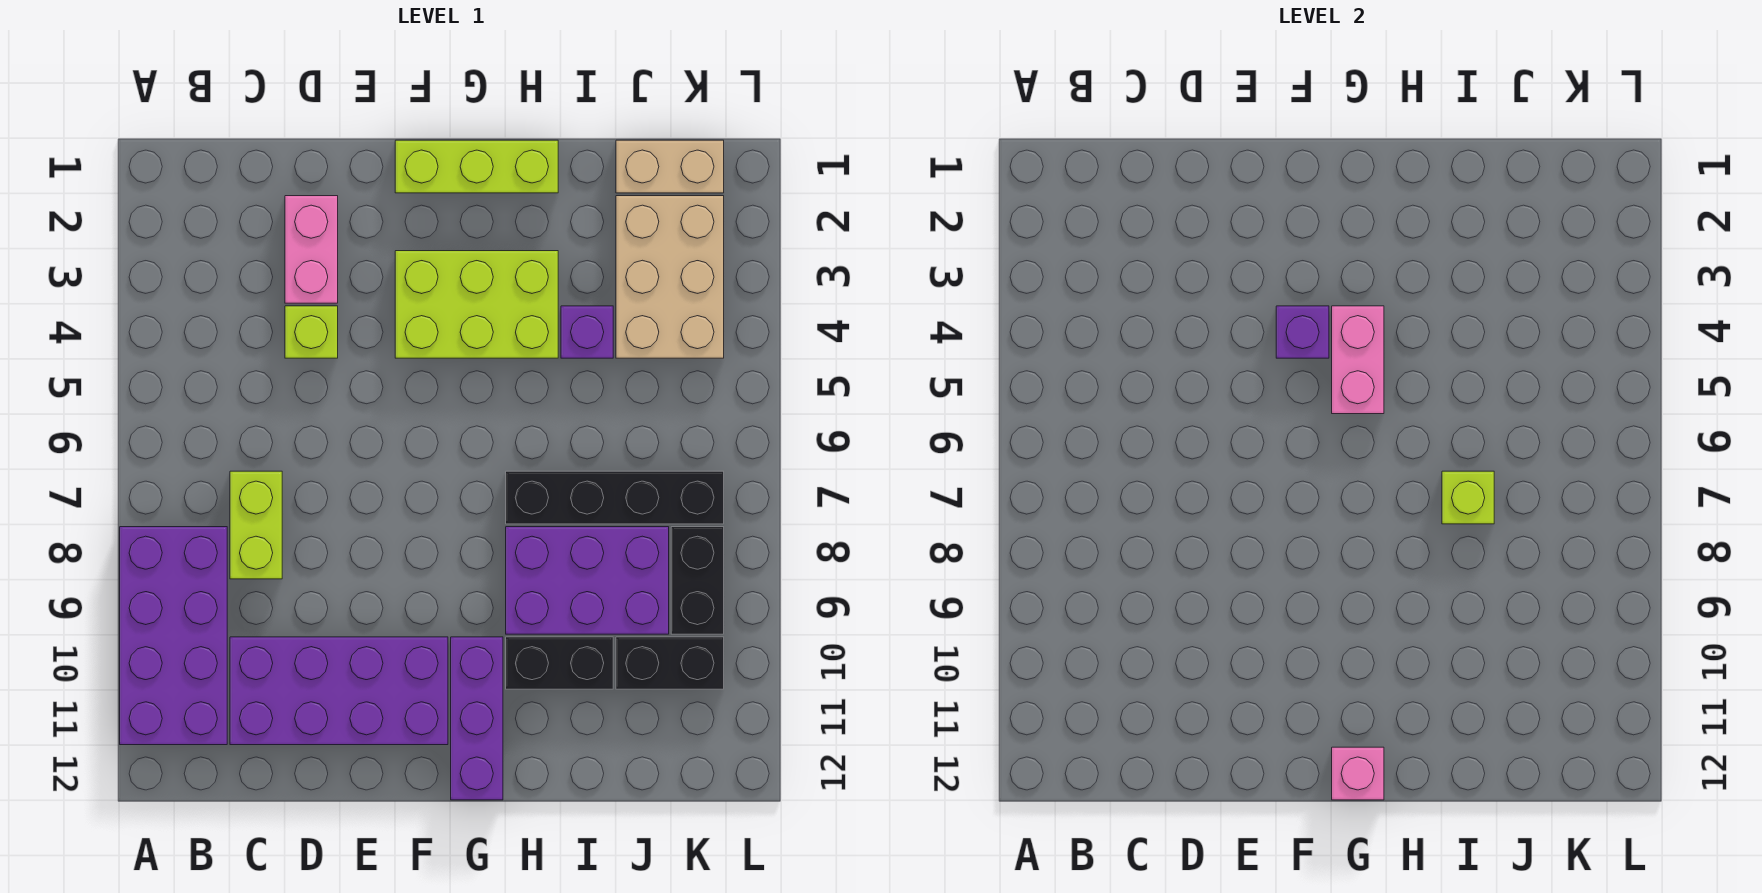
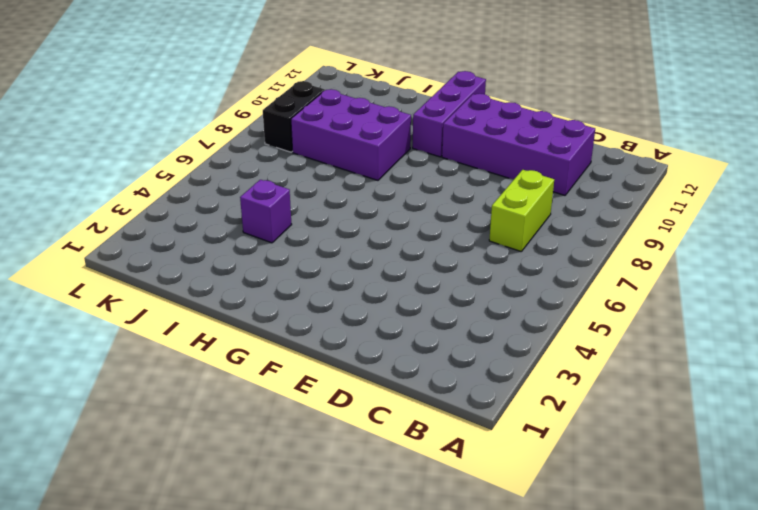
none -> purple 2x4 brick [120,527,227,745]
none -> pink 1x2 brick [285,196,338,303]
none -> lime 1x1 brick [285,306,338,358]

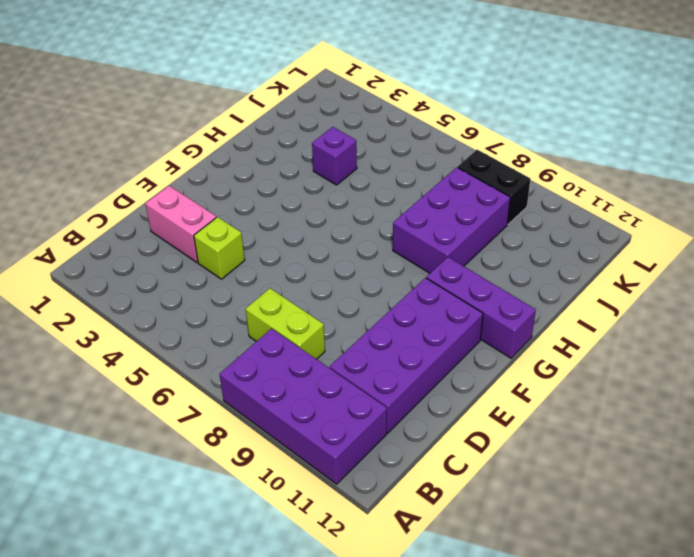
none -> lime 1x3 brick [395,140,558,193]
none -> lime 2x3 brick [395,251,558,358]
none -> black 1x4 brick [506,471,724,524]

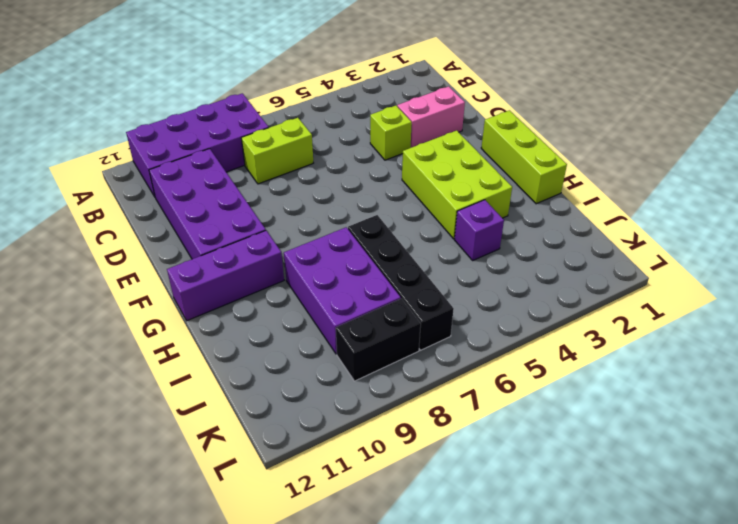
none -> black 1x2 brick [506,637,613,689]
none -> tan 1x2 brick [616,140,724,193]
none -> tan 2x3 brick [616,196,724,358]

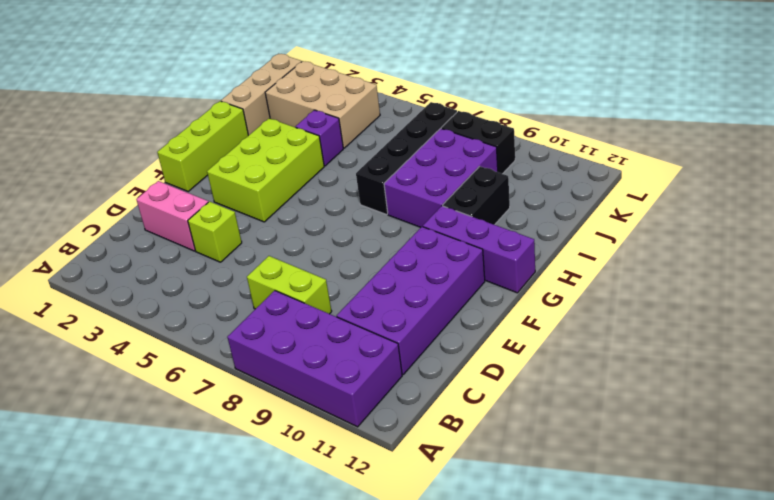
tan 1x3 brick [221,54,301,136] -> tan 1x2 brick [616,140,724,193]
none -> black 1x2 brick [616,637,724,689]
none -> purple 1x1 brick [1276,306,1329,358]
none -> pink 1x2 brick [1332,306,1384,414]

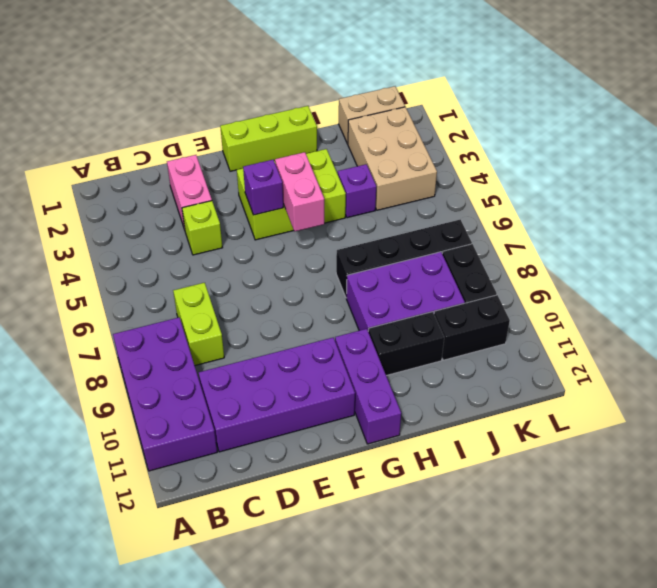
none -> pink 1x1 brick [1332,747,1384,800]
none -> lime 1x1 brick [1442,471,1494,524]

